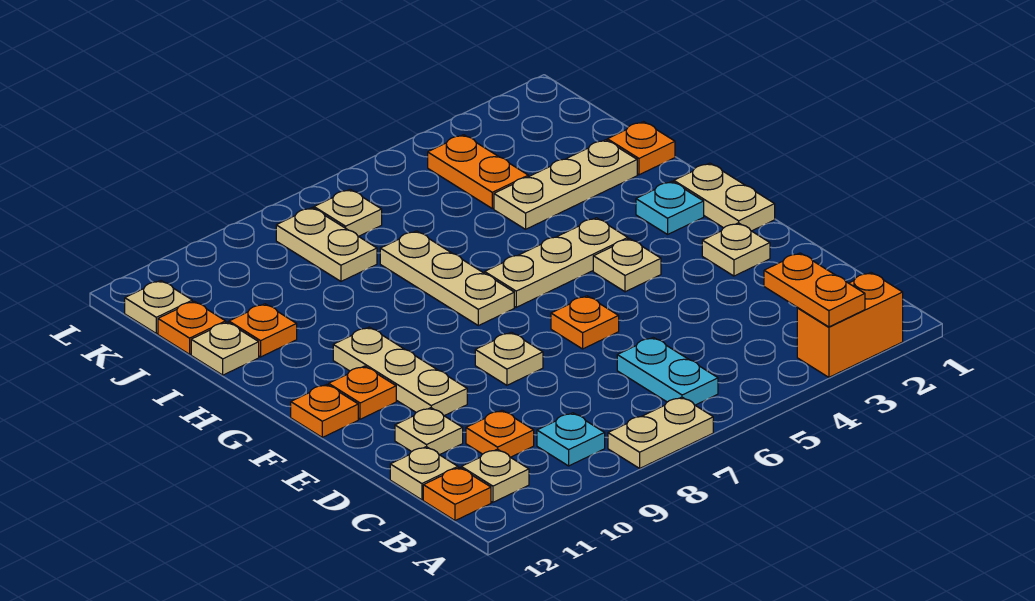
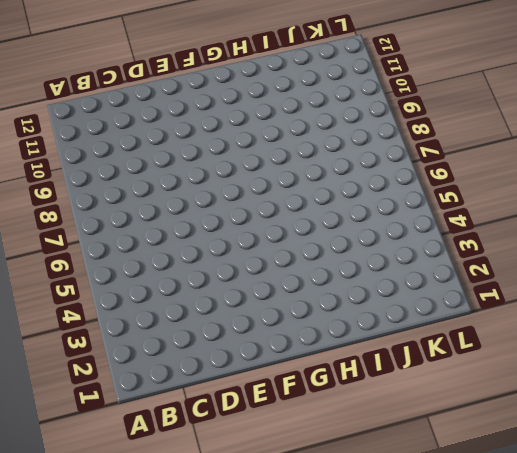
none -> orange 1x2 brick [797,273,903,377]
none -> tan 1x2 plate [608,397,713,468]
none -> cyan 1x2 plate [617,337,718,405]
none -> cyan 1x1 plate [537,413,605,466]

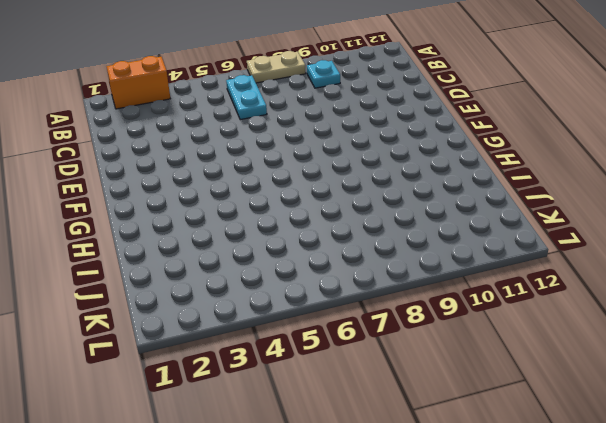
none -> tan 1x1 plate [461,449,529,502]
none -> orange 1x1 plate [423,468,491,521]
none -> orange 1x1 plate [466,410,534,457]
none -> tan 1x1 plate [390,447,458,500]

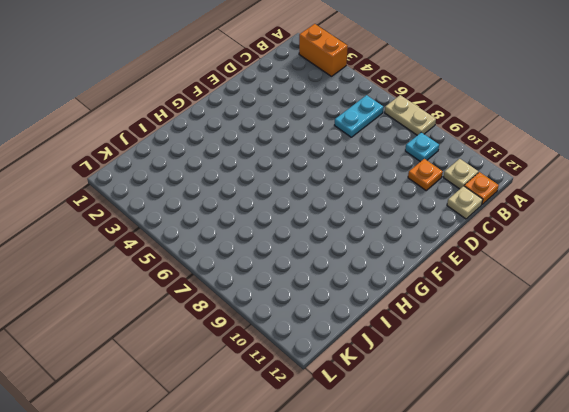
none -> tan 1x1 plate [395,408,463,455]
none -> tan 1x1 plate [702,223,770,276]
none -> orange 1x1 plate [551,296,619,349]
none -> tan 1x1 plate [475,332,543,385]

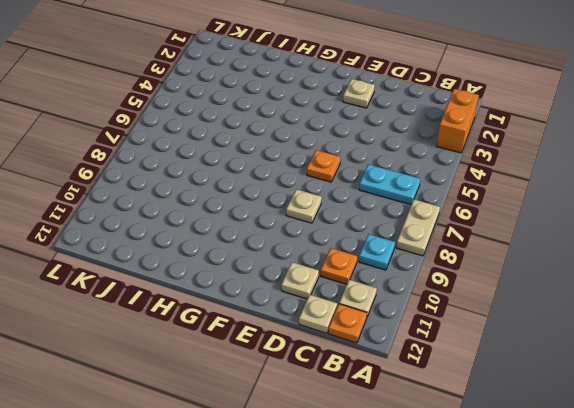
none -> tan 1x3 plate [333,327,467,416]
none -> tan 1x2 plate [674,163,775,231]
none -> tan 1x1 plate [593,239,661,292]
none -> orange 1x1 plate [329,366,396,419]

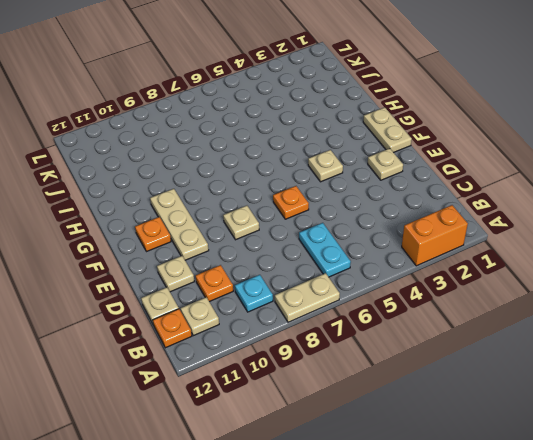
none -> orange 1x1 plate [291,384,358,437]
none -> cyan 1x1 plate [636,181,704,234]
none -> tan 1x3 plate [485,218,628,307]
none -> tan 1x3 plate [380,231,514,326]

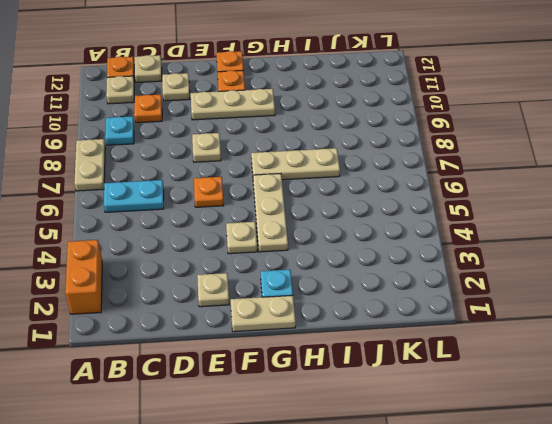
none -> orange 1x1 plate [607,122,675,175]
none -> tan 1x3 plate [494,140,637,229]
none -> orange 1x1 plate [229,304,297,357]
none -> tan 1x1 plate [191,322,259,375]

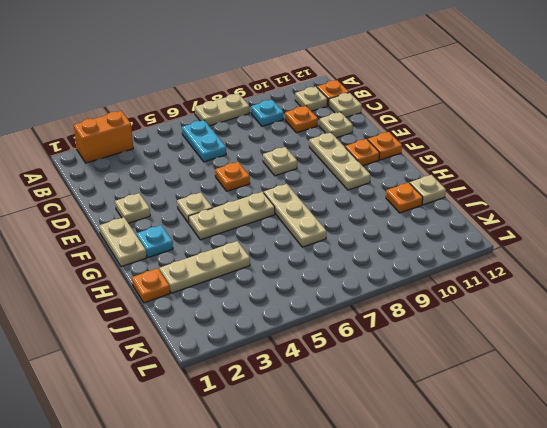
none -> orange 1x2 plate [428,135,528,209]
none -> tan 1x2 plate [276,208,377,281]
none -> orange 1x1 plate [158,301,226,354]
none -> tan 1x1 plate [314,190,382,236]

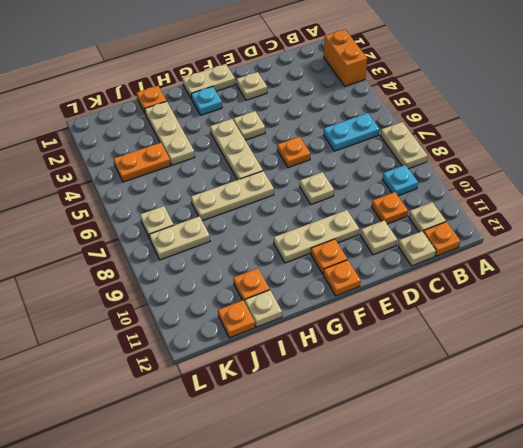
none -> tan 1x1 plate [125,281,192,334]
none -> orange 1x2 plate [764,253,865,327]

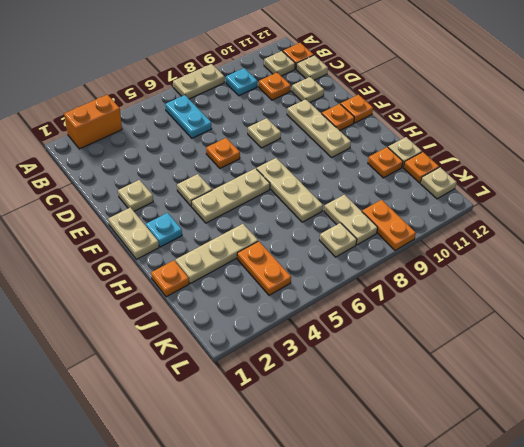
orange 1x2 plate [362,200,416,250] -> orange 1x2 plate moved to [764,253,865,327]

